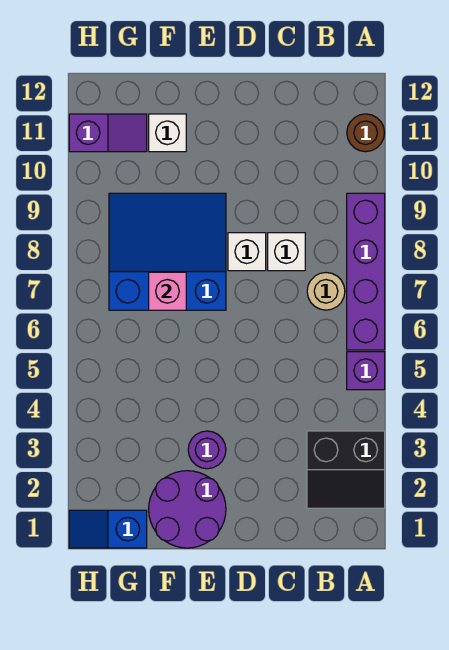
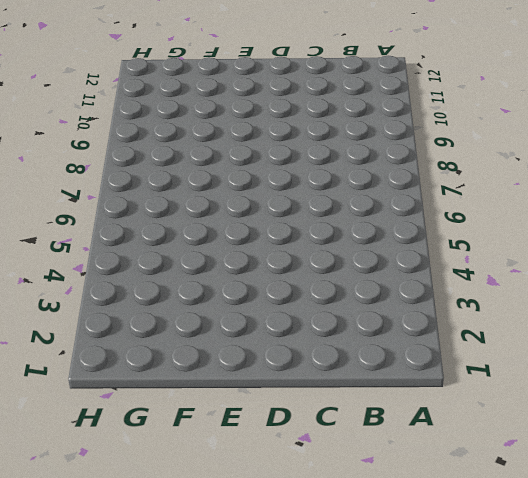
none -> black 2x2 slope [307,431,385,508]
none -> purple 1x1 brick [347,352,385,390]
none -> purple 1x4 brick [347,193,385,350]

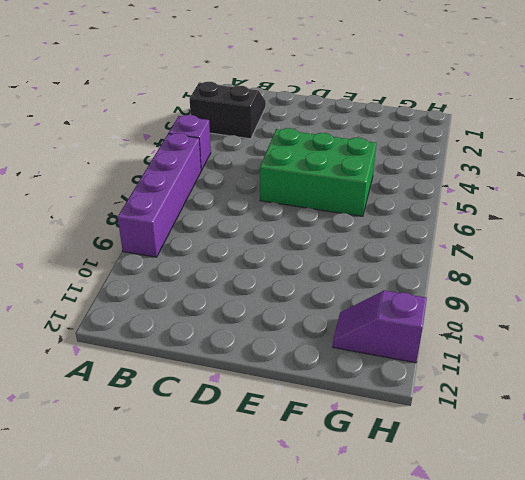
green 2x3 brick [260,128,376,216] -> none
none -> brown 1x1 round brick [347,114,385,152]
none -> tan 1x1 round brick [307,273,345,310]
none -> white 1x1 brick [268,233,305,271]

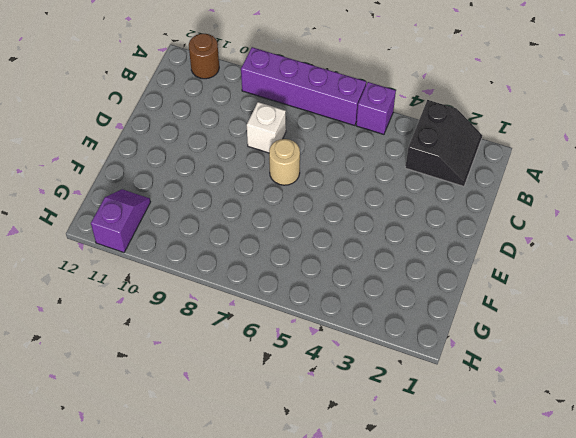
tan 1x1 round brick [269,139,300,185] -> tan 1x1 round brick moved to [307,273,345,310]
none -> white 1x1 brick [228,233,266,271]
none -> purple 2x2 round brick [149,471,226,548]
none -> purple 1x1 round brick [188,431,226,469]

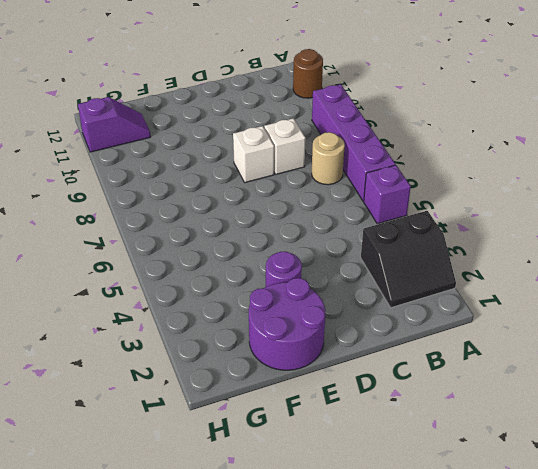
none -> blue 3x3 slope [109,193,226,310]
none -> white 1x1 brick [149,114,186,152]
none -> blue 1x2 slope [69,510,147,548]

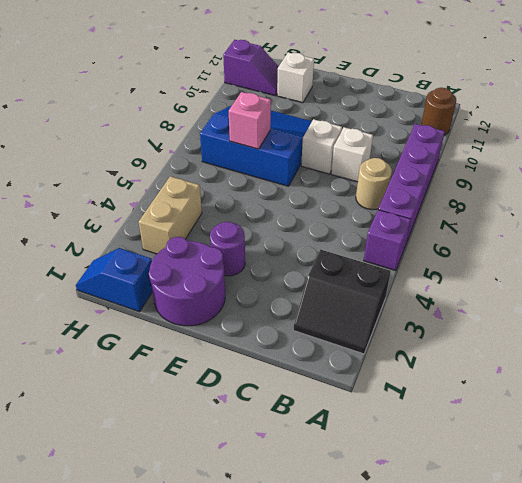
tan 1x2 brick [139,176,202,254] -> none

